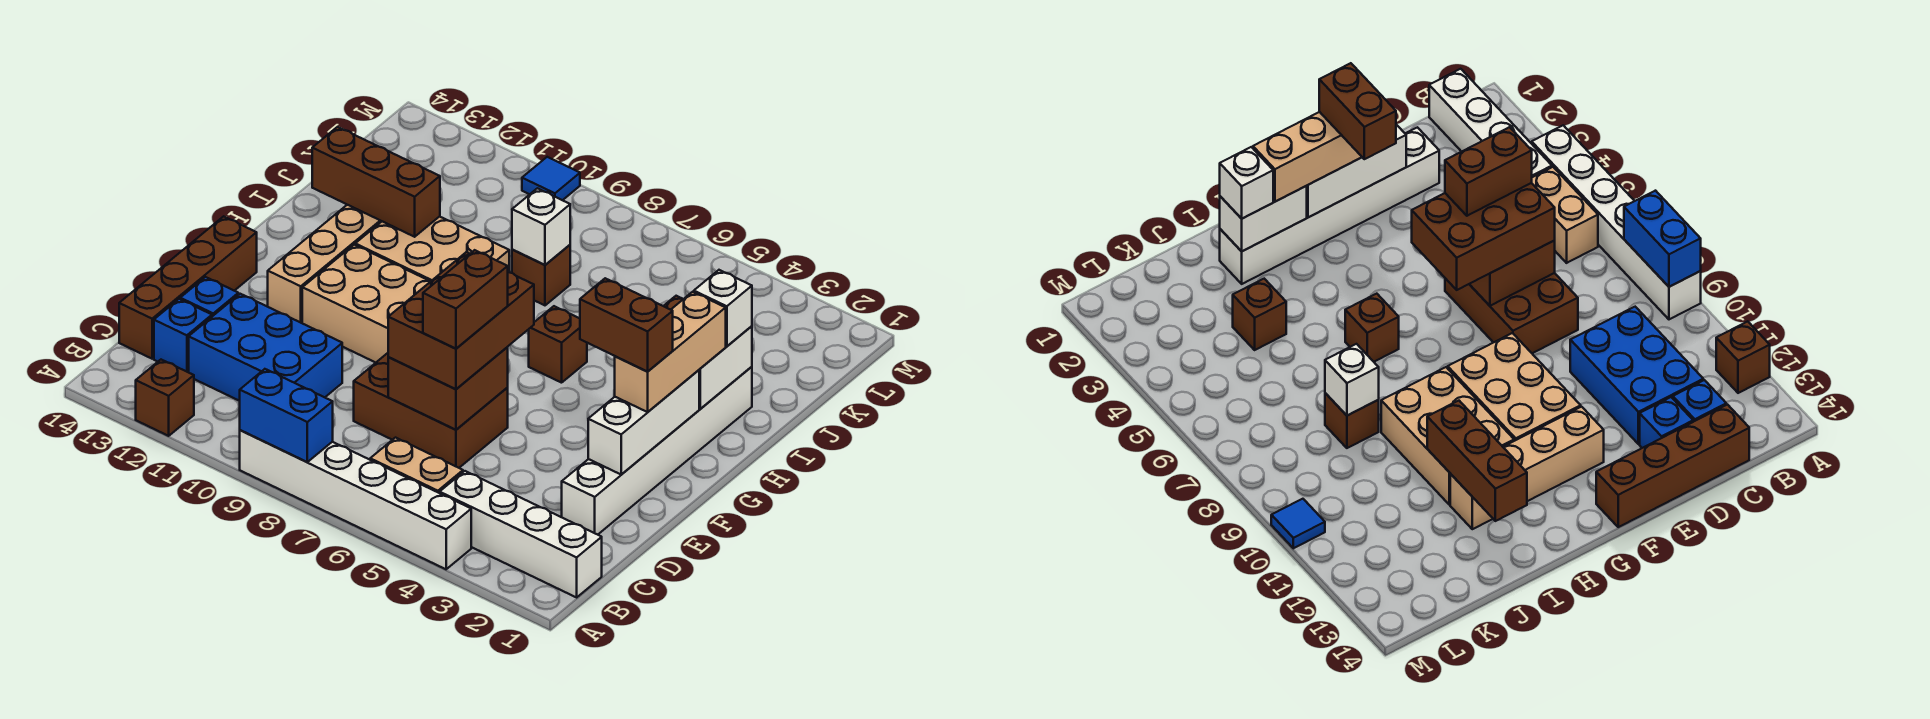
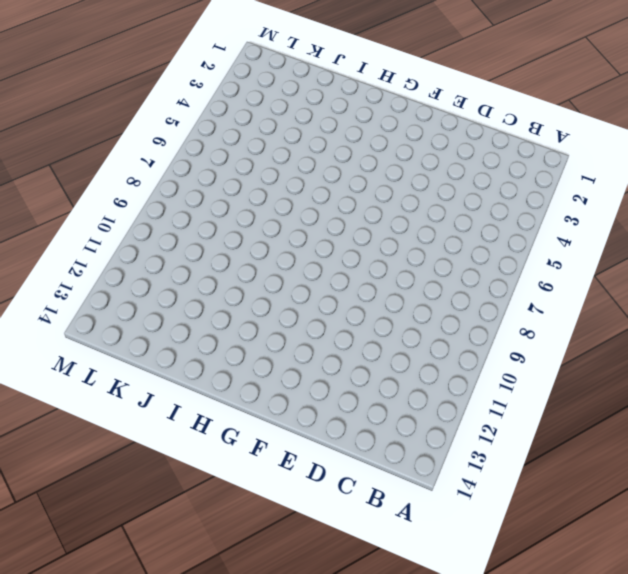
none -> white 1x6 brick [240,430,471,569]
none -> brown 1x1 brick [136,360,194,436]
none -> white 1x4 brick [440,471,602,597]

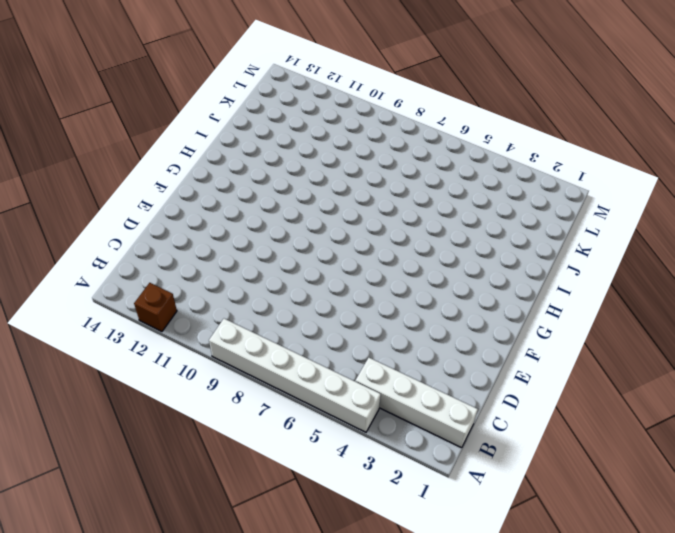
none -> tan 1x2 brick [370,438,463,493]
none -> blue 2x3 brick [189,294,342,401]
none -> blue 1x1 brick [154,299,212,372]

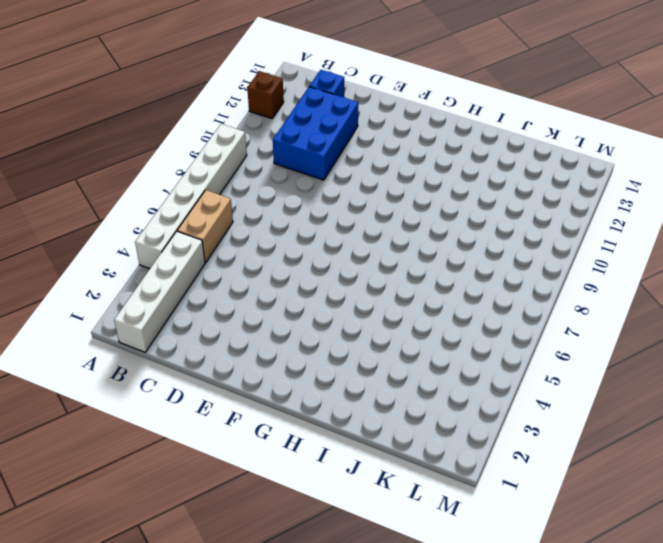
none -> brown 1x4 brick [119,216,257,359]
none -> white 1x6 brick [562,367,752,535]
none -> brown 2x3 brick [354,353,508,468]

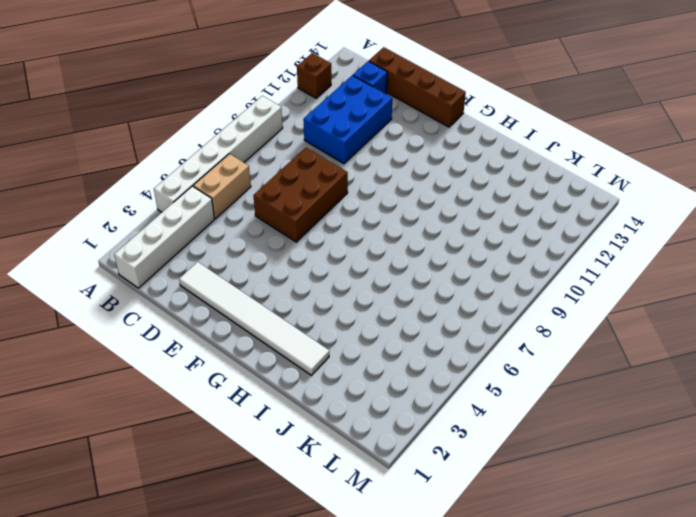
white 1x6 tile [179,262,329,375] -> white 1x6 brick [562,367,752,535]
none -> blue 1x1 brick [180,277,238,316]
none -> tan 2x3 brick [302,245,431,363]
none -> tan 1x4 brick [268,205,382,323]

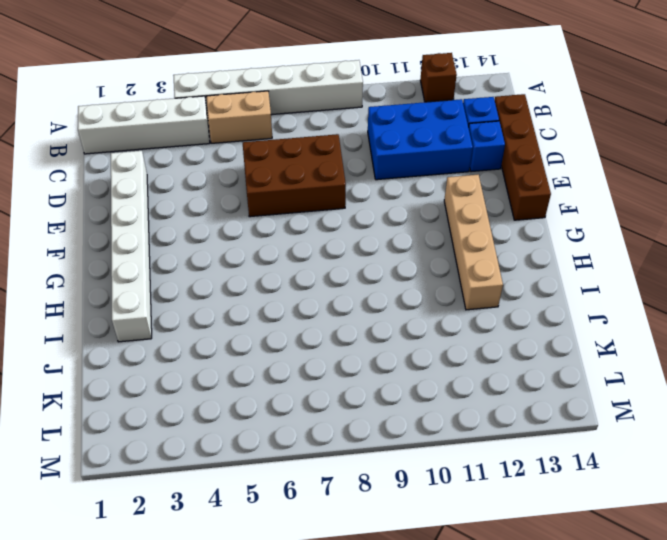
none -> tan 2x3 brick [302,245,431,363]
none -> brown 1x1 brick [529,306,587,383]
none -> tan 2x3 brick [355,216,509,281]

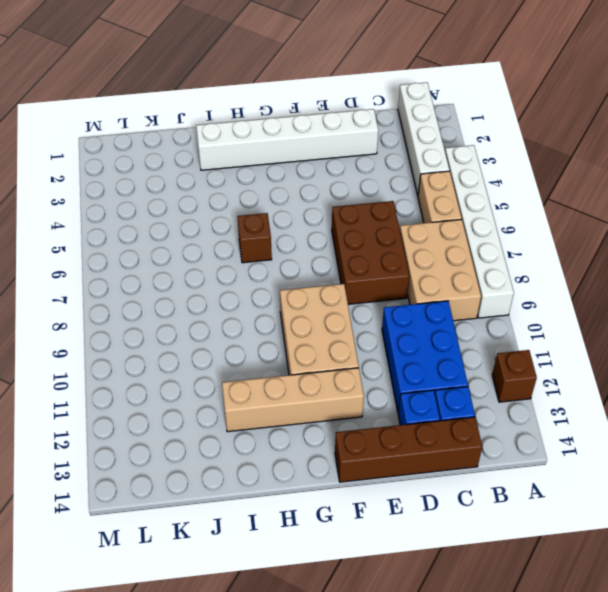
tan 2x3 brick [400,219,481,321] -> tan 2x3 brick moved to [355,216,509,281]
none -> brown 1x1 brick [1233,279,1286,350]
none -> brown 1x1 brick [512,245,570,305]
none -> blue 1x1 tile [522,157,580,200]

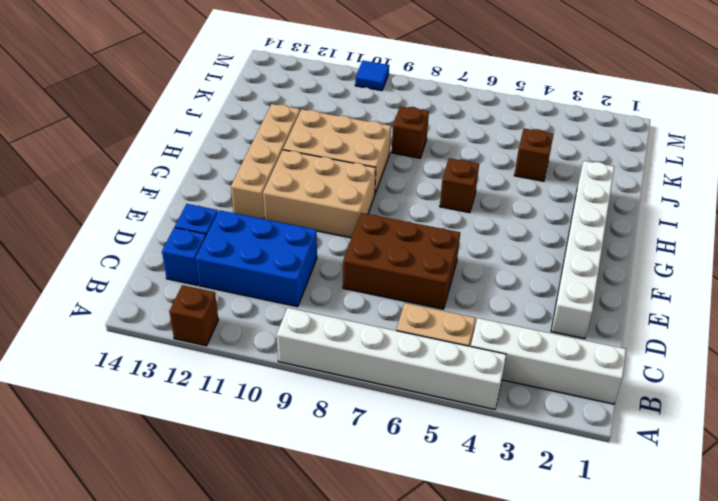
none -> brown 1x4 brick [119,216,257,359]
none -> blue 1x2 brick [240,369,333,462]
none -> brown 2x2 brick [388,347,508,430]

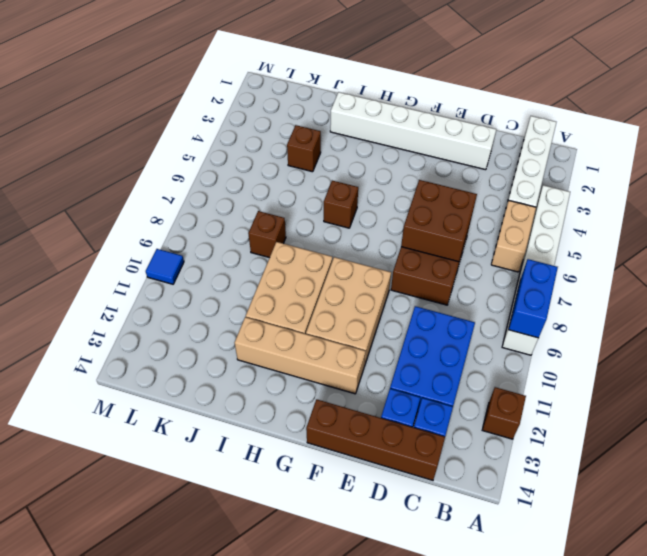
none -> white 1x3 brick [588,370,699,475]
none -> white 1x2 brick [699,326,752,409]
none -> brown 1x3 brick [312,127,440,237]

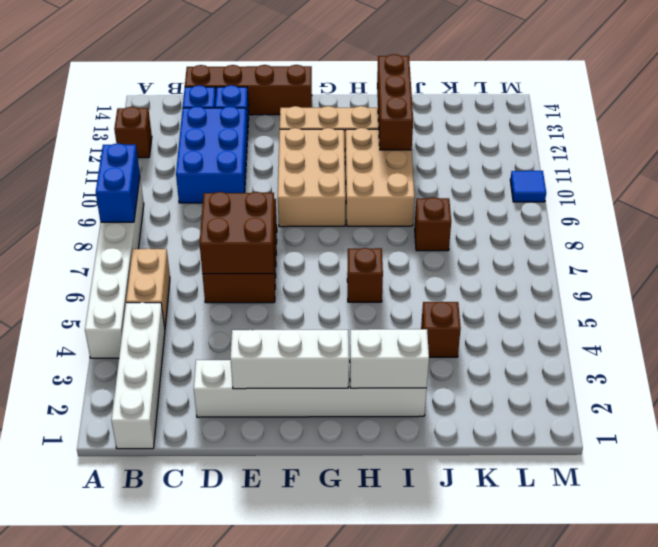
none -> white 1x1 brick [512,188,570,265]
none -> brown 2x3 brick [388,252,534,389]
none -> tan 1x3 brick [615,292,726,412]

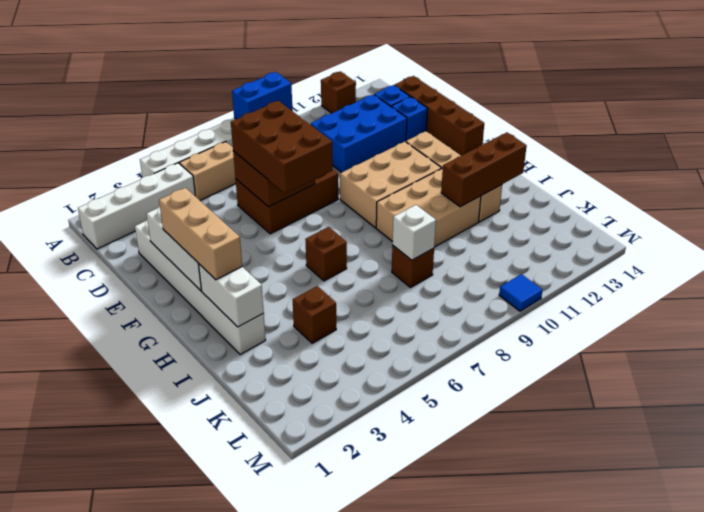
none -> white 1x1 brick [694,270,752,346]
none -> brown 1x2 brick [423,250,508,349]
none -> brown 1x2 brick [580,278,673,372]

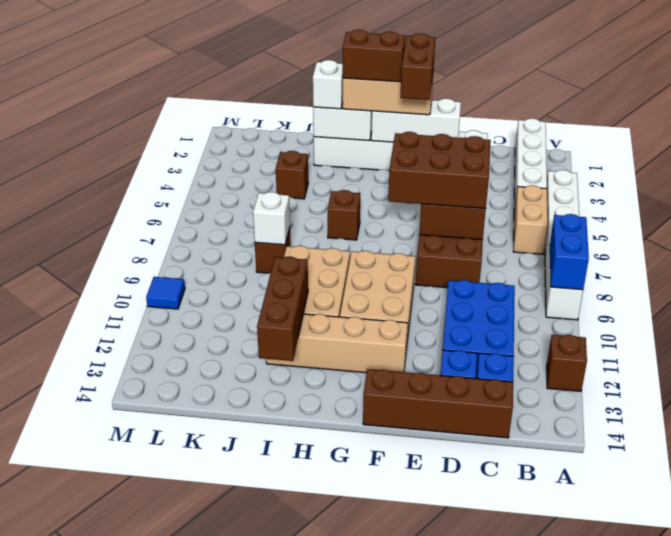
brown 1x2 brick [343,30,405,82] -> brown 1x2 brick moved to [423,250,508,349]

